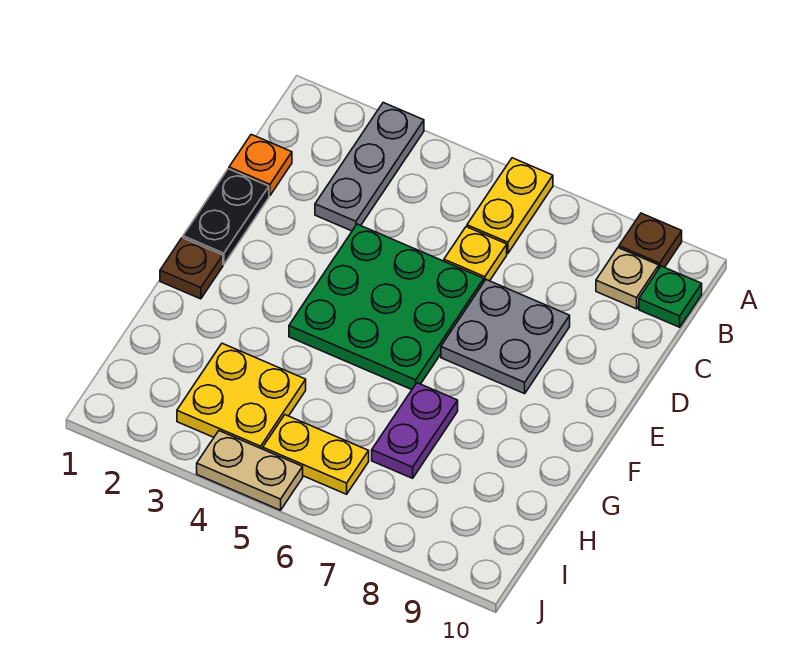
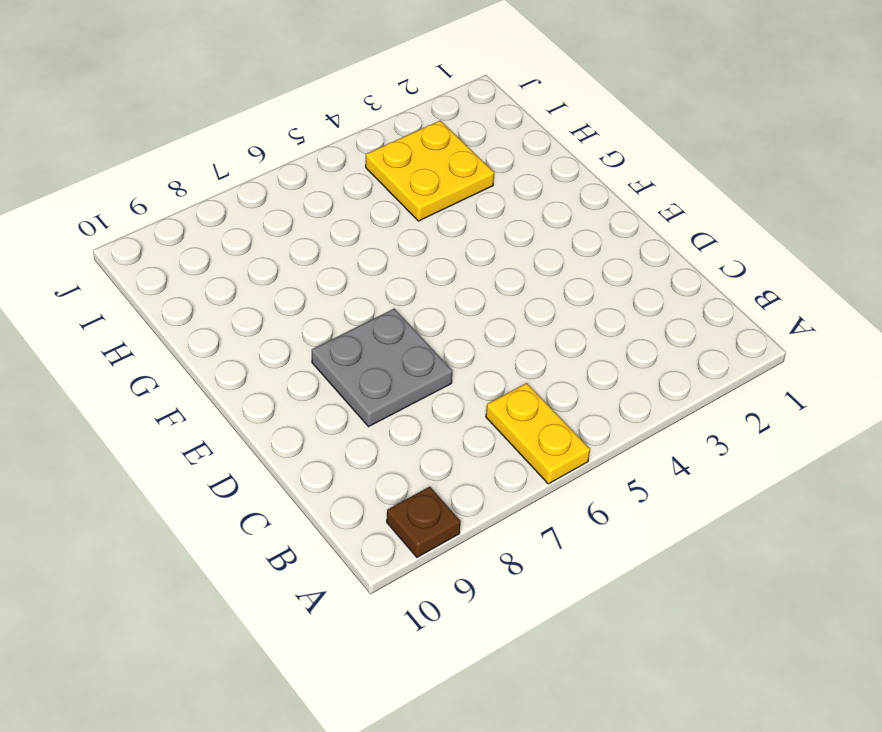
none -> grey 1x3 plate [315,103,424,231]
none -> tan 1x1 plate [596,248,659,309]
none -> green 1x1 plate [639,266,702,327]

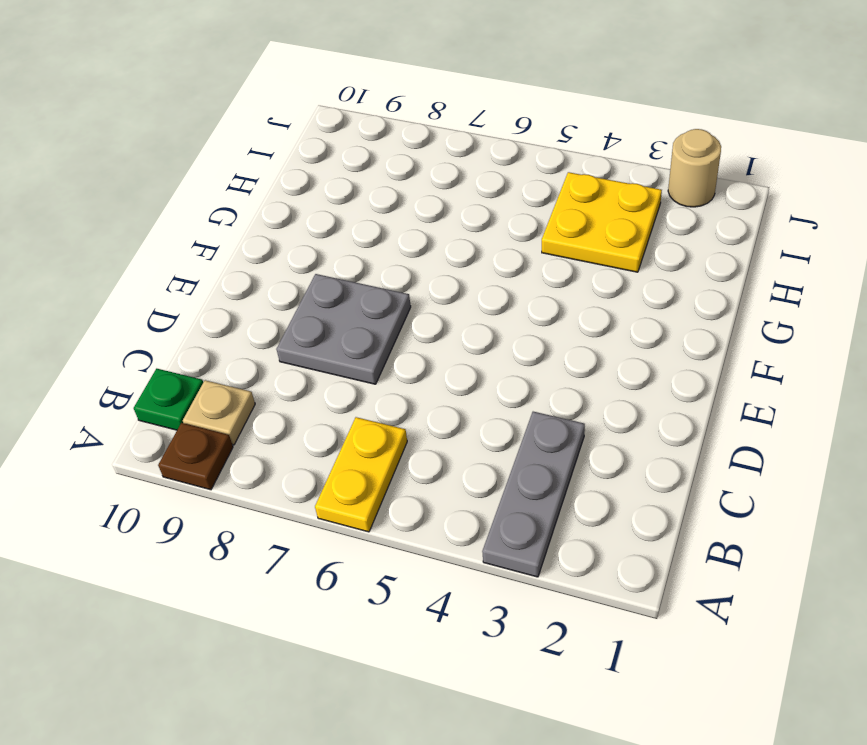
tan 1x1 round brick [668,129,721,207] -> none
none -> orange 1x1 plate [229,134,292,196]
none -> yellow 1x1 plate [444,227,507,281]
none -> black 1x2 plate [183,169,269,265]

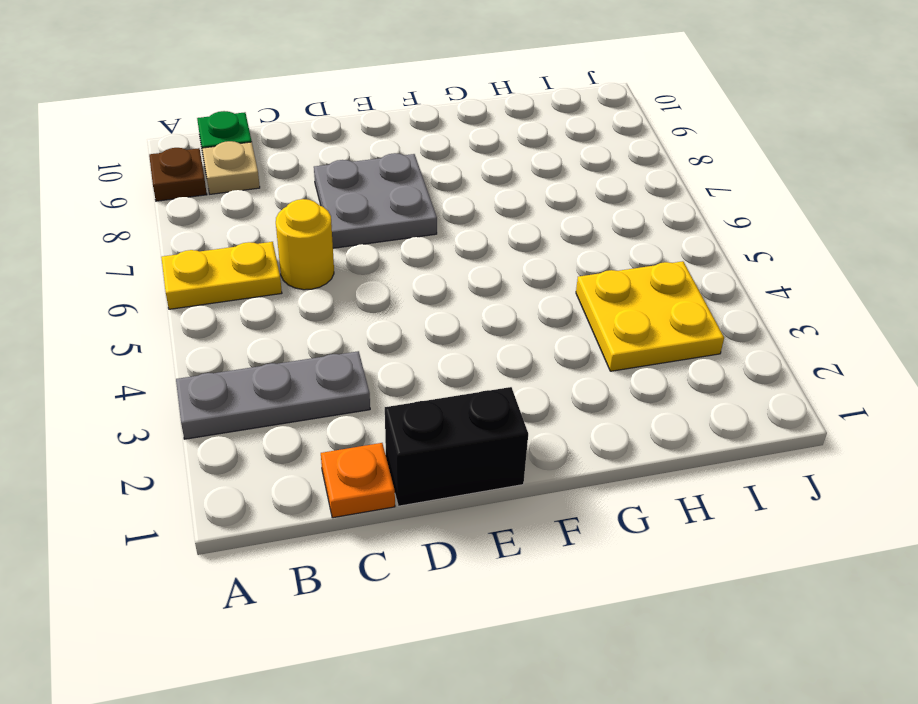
yellow 1x1 round brick [276,199,334,290] -> yellow 1x1 plate [444,227,507,281]
black 1x2 brick [385,387,528,506] -> black 1x2 plate [183,169,269,265]
none -> green 3x3 plate [289,224,484,390]
none -> brown 1x1 plate [160,238,223,299]
none -> purple 1x2 plate [372,383,458,478]

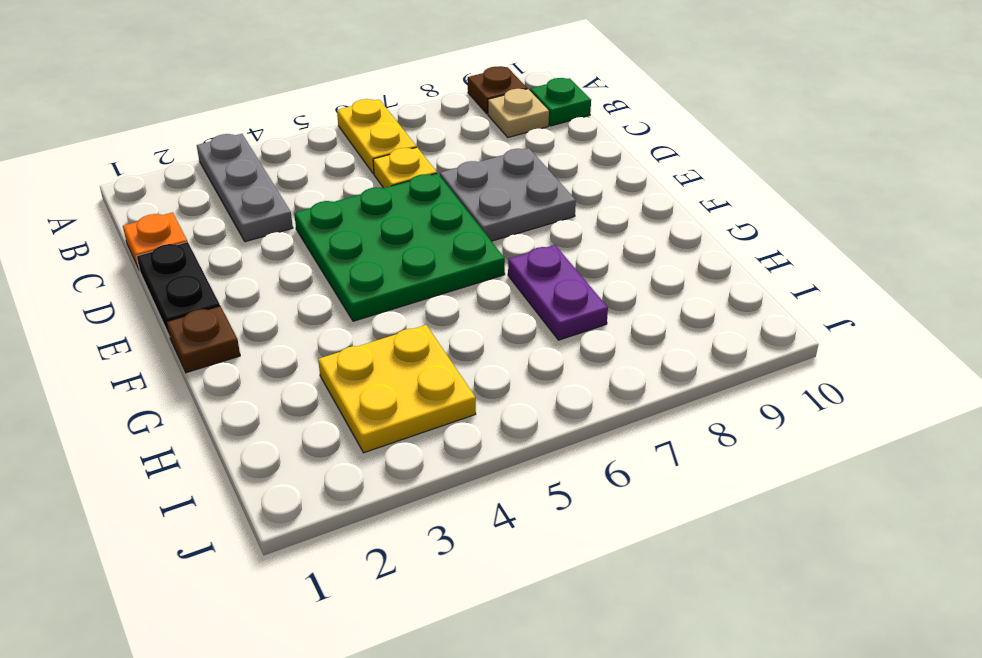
none -> yellow 1x2 plate [263,415,369,494]
none -> tan 1x2 plate [197,431,303,510]

